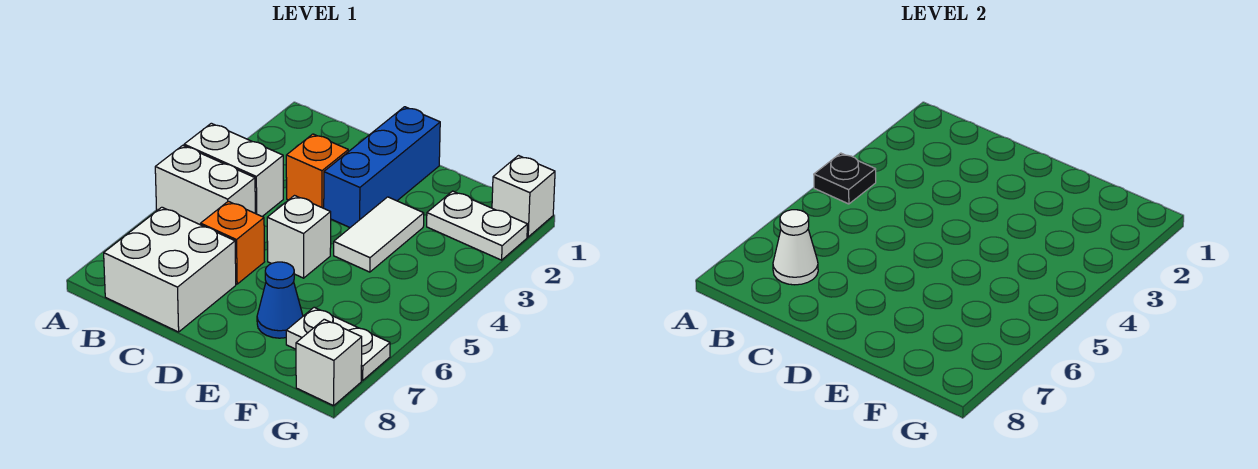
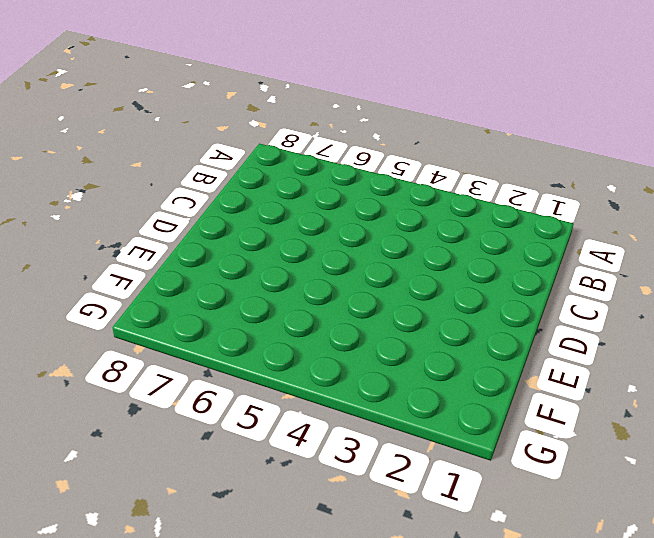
none -> white 1x2 brick [184,123,283,216]
none -> white 1x2 brick [155,145,255,225]
none -> white 2x2 brick [104,207,236,332]

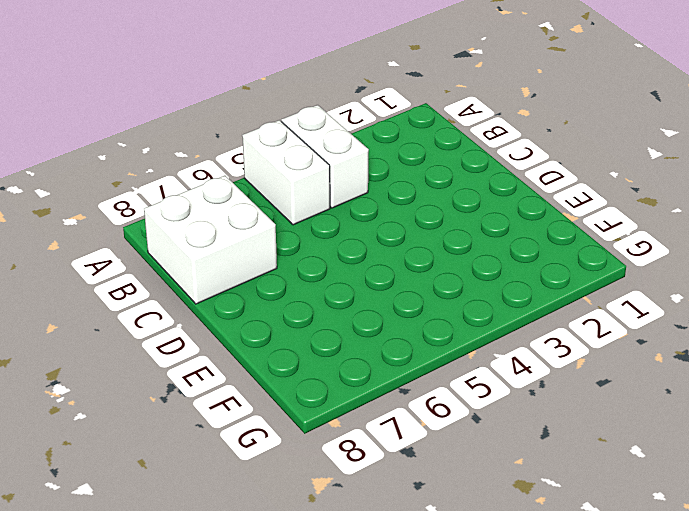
none -> orange 1x1 brick [286,134,348,208]
none -> orange 1x1 brick [201,201,264,284]
none -> blue 1x3 brick [324,107,440,227]

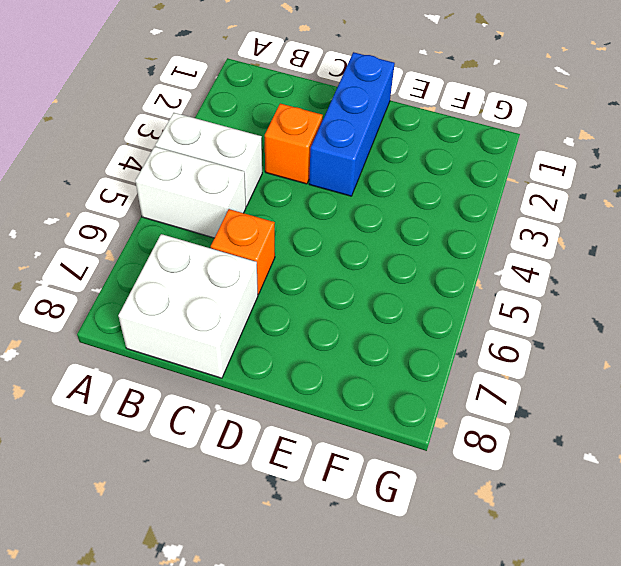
none -> white 1x1 brick [267,196,331,278]
none -> white 1x2 tile [334,197,424,272]
none -> blue 1x1 cone [257,262,303,338]

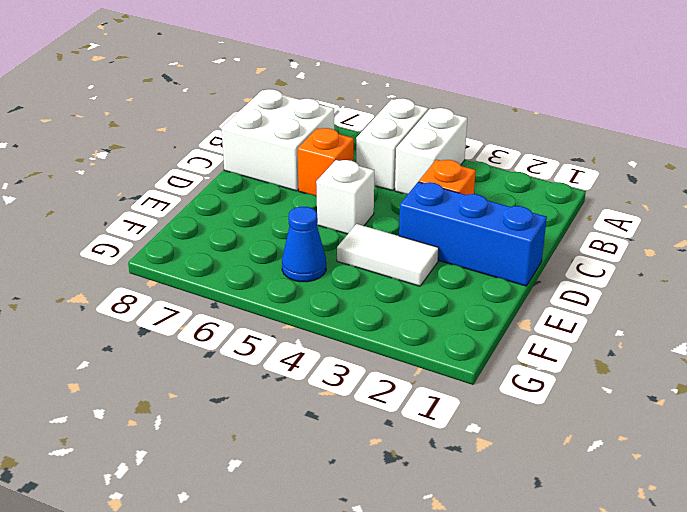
blue 1x1 cone [282,207,326,282] -> blue 1x1 cone moved to [257,262,303,338]
none -> white 1x2 plate [427,191,528,260]
none -> white 1x2 plate [286,307,390,380]
none -> white 1x1 brick [492,156,555,237]

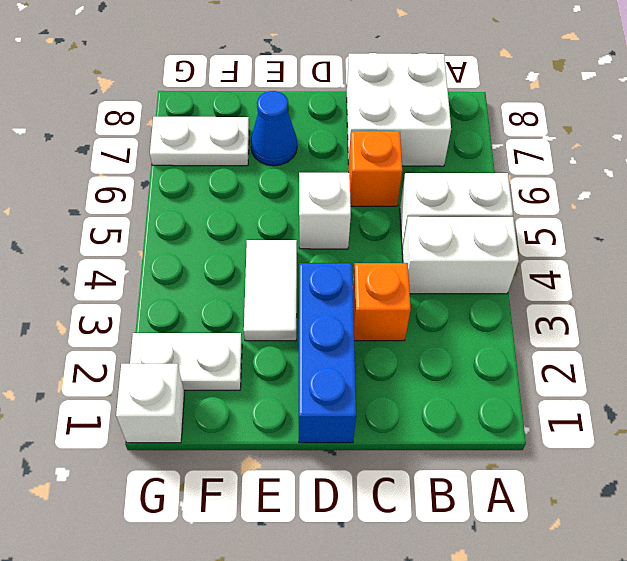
none -> white 1x1 brick [296,319,362,406]
none -> black 1x1 plate [814,153,876,204]
none -> white 1x1 cone [773,210,818,285]

